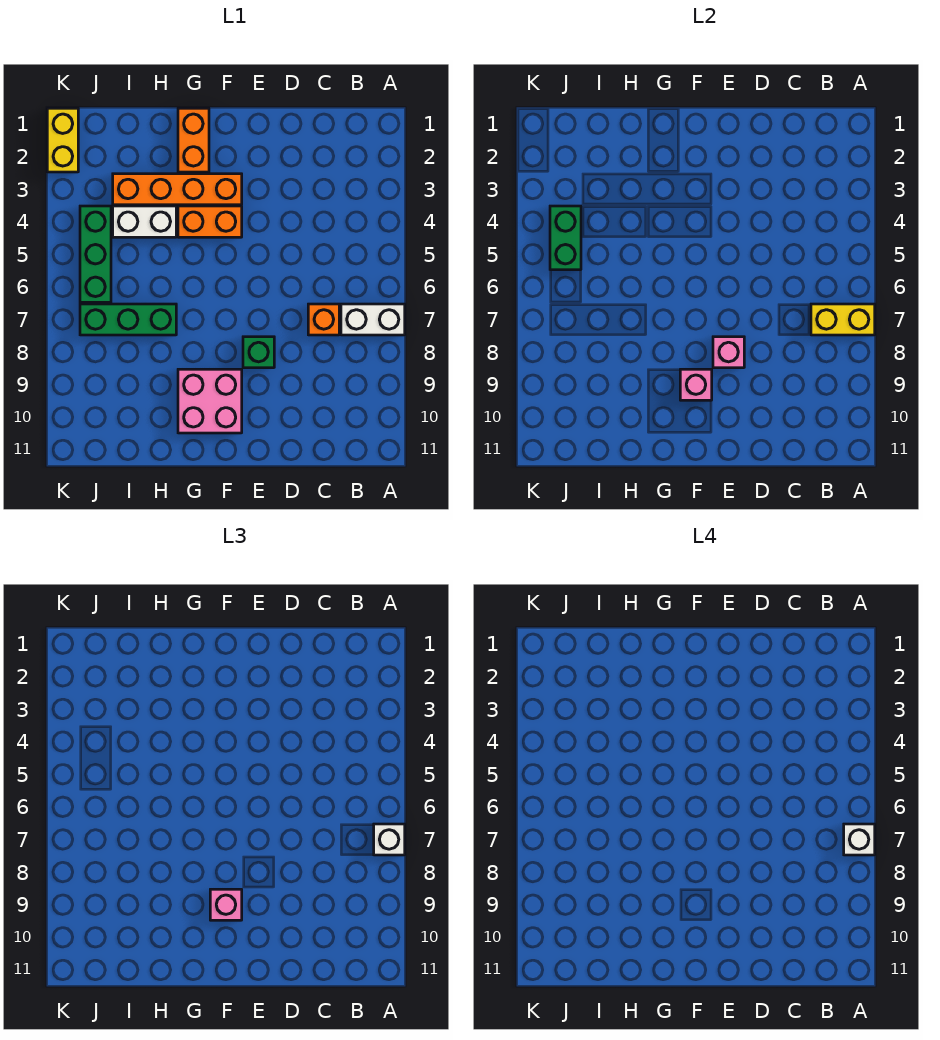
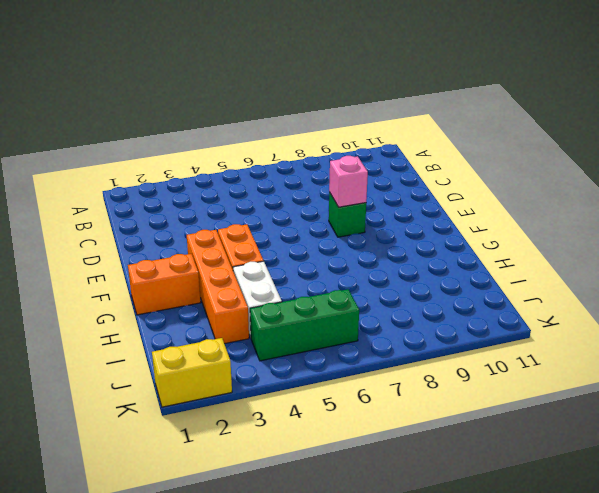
none -> white 1x2 brick [341,304,405,335]
none -> orange 1x1 brick [308,304,339,335]
none -> pink 2x2 brick [178,369,242,433]

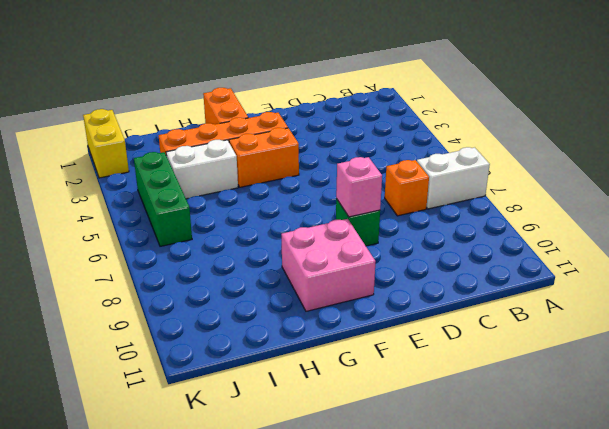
none -> green 1x3 brick [80,304,176,335]
none -> yellow 1x2 brick [811,304,875,335]
none -> pink 1x1 brick [680,369,712,400]

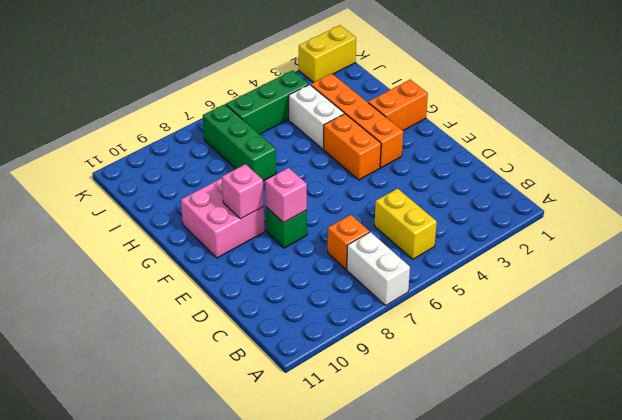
yellow 1x2 brick [375,188,437,259] -> yellow 1x2 brick moved to [811,304,875,335]
none -> green 1x2 brick [550,206,581,270]
none -> white 1x1 brick [374,824,405,855]
none -> pink 1x1 brick [210,889,242,920]

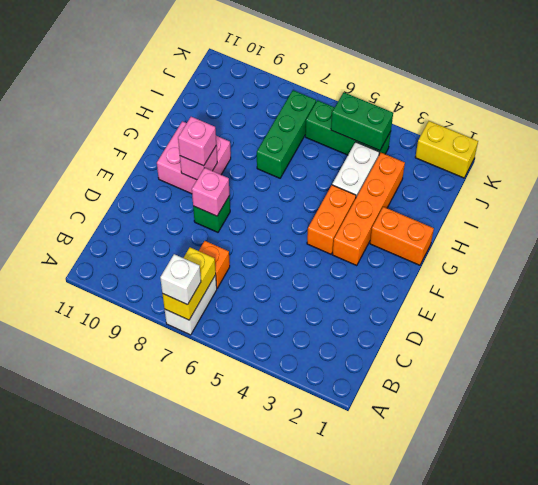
none -> white 1x1 brick [844,824,875,855]

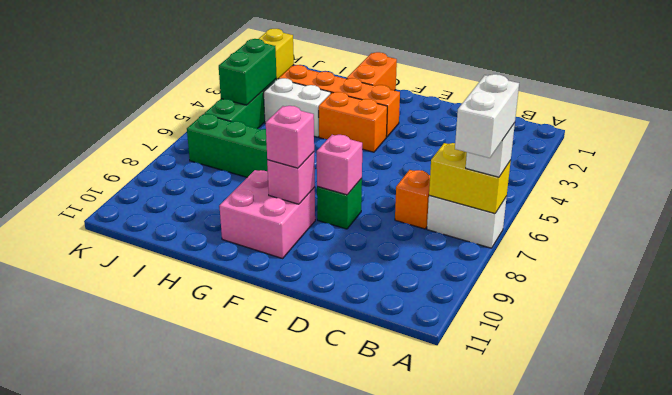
white 1x2 brick [455,74,519,158] -> white 1x1 brick [844,824,875,855]

